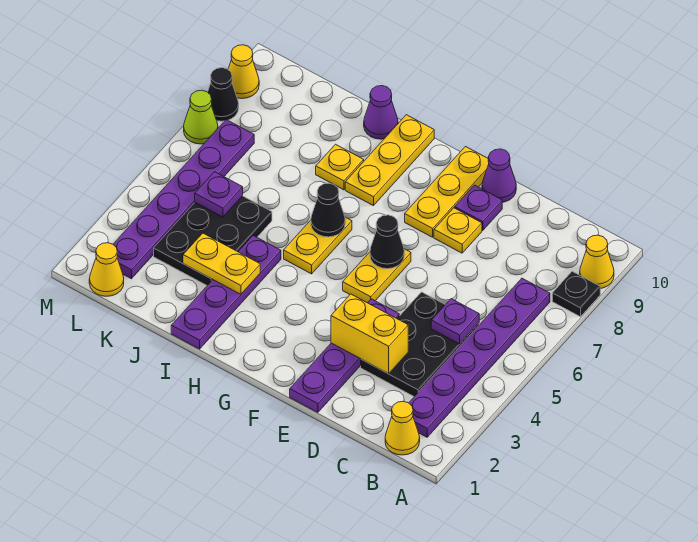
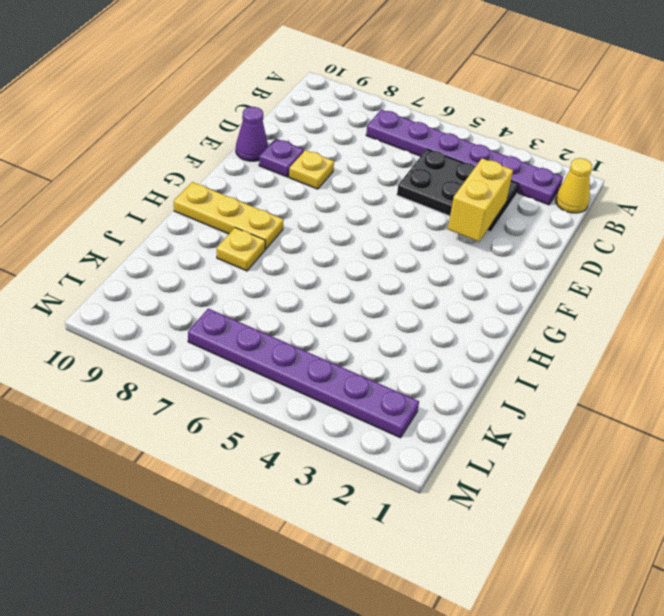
none -> black 1x1 plate [552,271,600,317]
none -> yellow 1x1 cone [580,235,614,289]
none -> purple 1x4 plate [290,299,399,413]

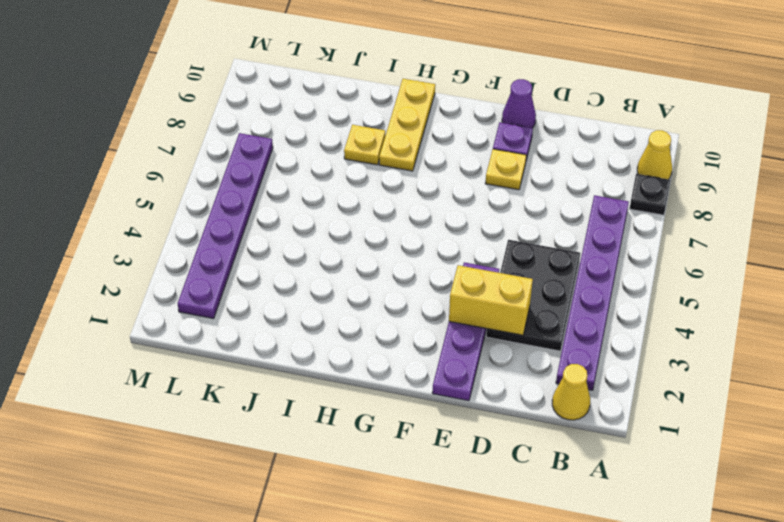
none -> yellow 1x2 plate [343,249,411,303]
none -> yellow 1x3 plate [405,147,489,237]
none -> yellow 1x2 plate [284,217,352,274]

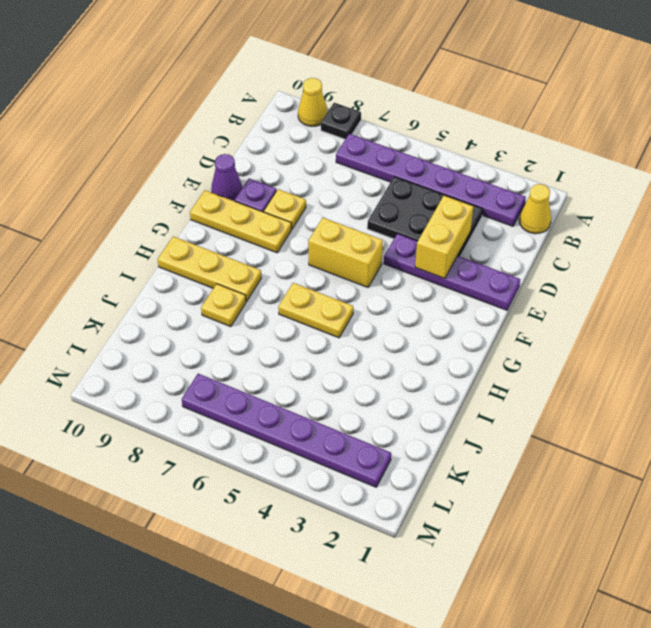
yellow 1x2 brick [308,218,383,287] -> yellow 1x2 plate [343,249,411,303]
none -> purple 1x4 plate [171,236,281,349]
none -> purple 1x1 cone [364,86,398,139]
none -> black 2x3 plate [154,196,272,285]

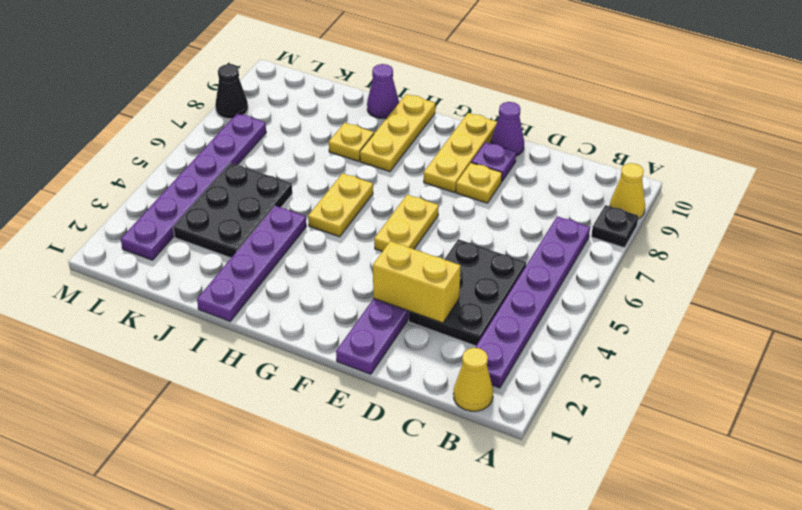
none -> yellow 1x1 cone [89,243,124,296]
none -> lime 1x1 cone [184,90,218,144]
none -> yellow 1x1 cone [228,45,259,99]

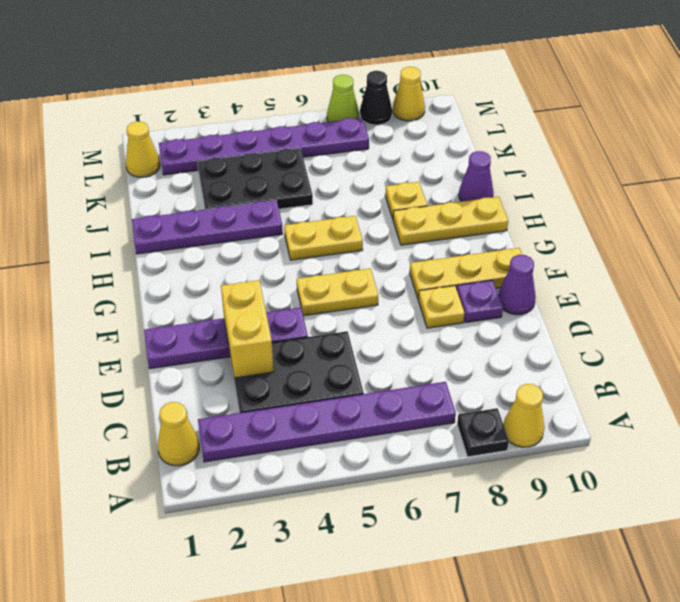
none -> purple 1x1 plate [431,299,479,344]
none -> black 1x1 cone [370,215,404,269]
none -> black 1x1 cone [311,183,345,237]

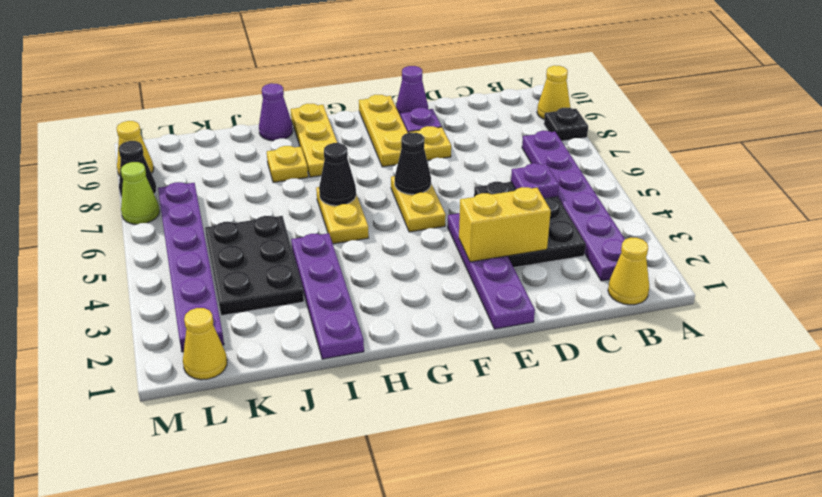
none -> yellow 1x2 plate [183,233,260,294]
none -> purple 1x1 plate [195,172,243,217]

